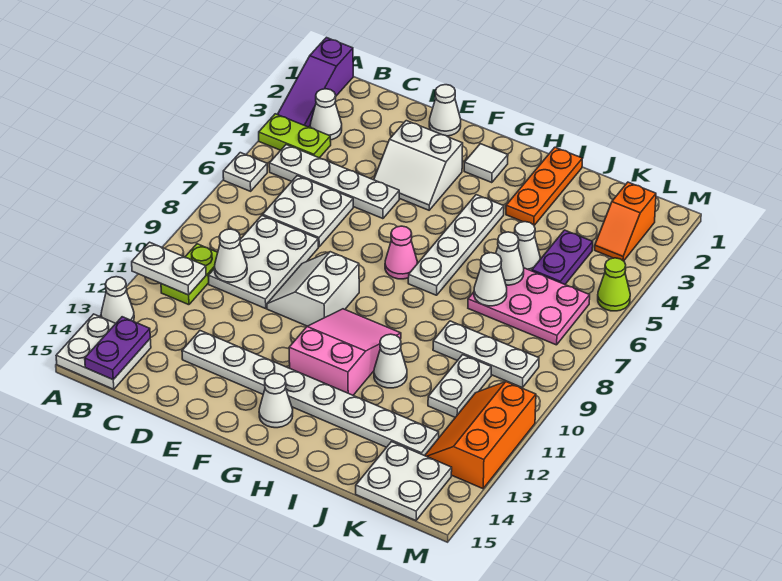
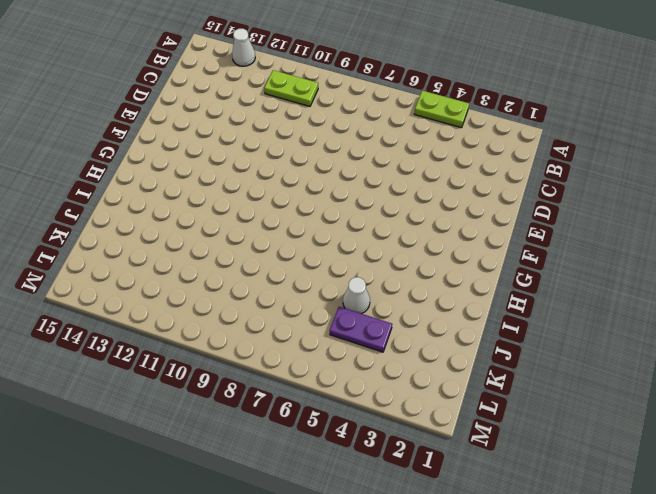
lime 1x2 plate [414,91,469,128] -> lime 1x2 plate turned to [259,114,331,158]
none -> purple 1x3 slope [277,38,353,127]
none -> white 1x1 plate [223,153,267,191]
none -> white 2x2 plate [56,314,151,389]
none -> white 1x1 cone [310,89,342,140]

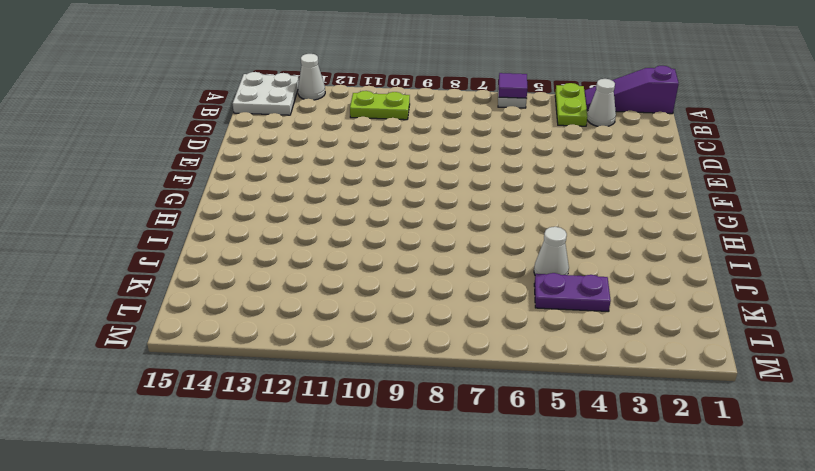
purple 1x1 tile [499,73,527,98] -> none
none -> white 1x4 plate [269,145,399,219]
none -> white 2x2 plate [263,176,353,247]
none -> white 2x3 plate [208,215,318,308]
none -> white 1x8 plate [182,331,439,456]

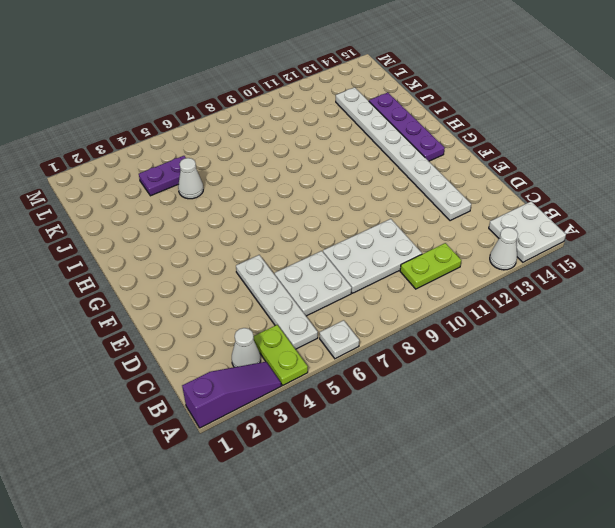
purple 1x4 plate [369,93,445,161] -> white 1x1 cone [259,374,293,428]
none -> white 1x1 cone [429,85,461,136]
none -> white 2x2 slope [374,121,463,210]
none -> white 2x2 slope [267,252,359,326]
none -> white 1x1 tile [464,144,508,183]

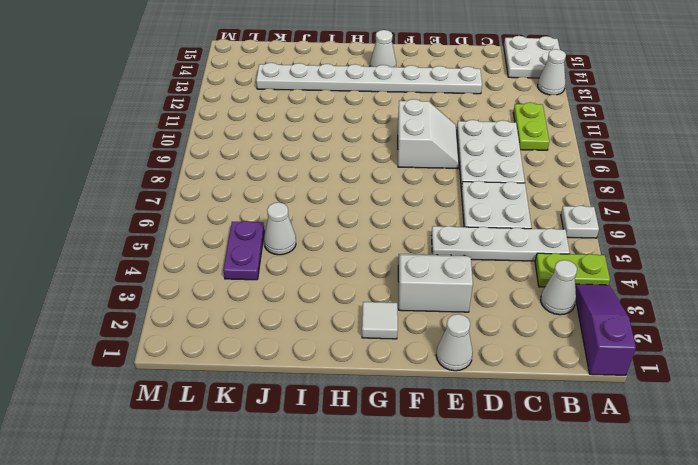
none -> pink 1x1 cone [385,226,417,279]
none -> pink 2x3 slope [289,309,401,395]
none -> white 1x4 plate [408,195,504,295]
none -> orange 1x3 plate [506,147,582,225]

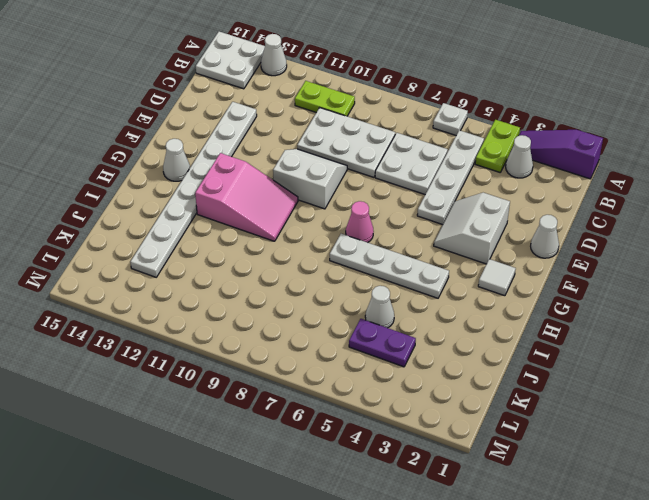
none -> orange 1x3 plate [506,147,582,225]
none -> white 1x1 cone [374,334,407,388]
none -> pink 2x3 plate [468,268,590,345]
none -> white 1x3 plate [433,321,539,387]

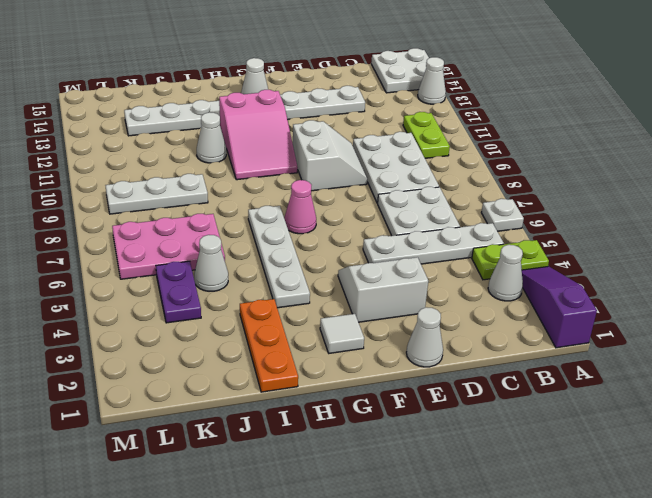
none -> white 1x2 plate [428,355,491,417]
none -> white 2x2 plate [356,442,452,521]
none -> orange 1x2 slope [595,182,656,261]
none -> orange 2x3 slope [425,382,536,489]

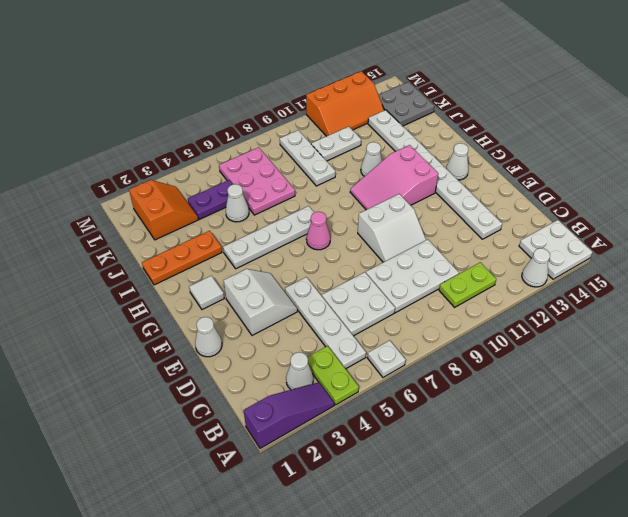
orange 2x2 slope [129,180,198,240] -> orange 1x2 slope [595,182,656,261]
grey 2x2 plate [379,82,434,126] -> white 2x2 plate [356,442,452,521]
none -> lime 1x1 cone [598,258,630,311]
none -> white 1x2 plate [132,242,206,295]
none -> purple 1x2 plate [85,317,150,380]
none -> white 1x1 cone [214,229,247,282]

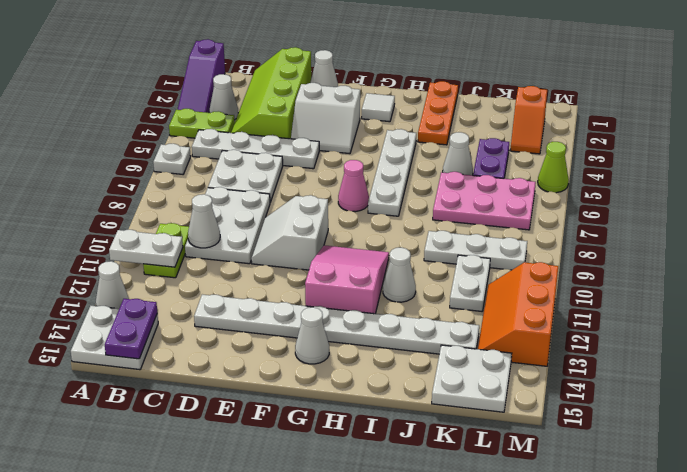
lime 2x4 slope [231,47,311,139] -> none
none -> white 1x1 cone [496,232,524,285]
none -> white 1x1 cone [474,253,507,306]

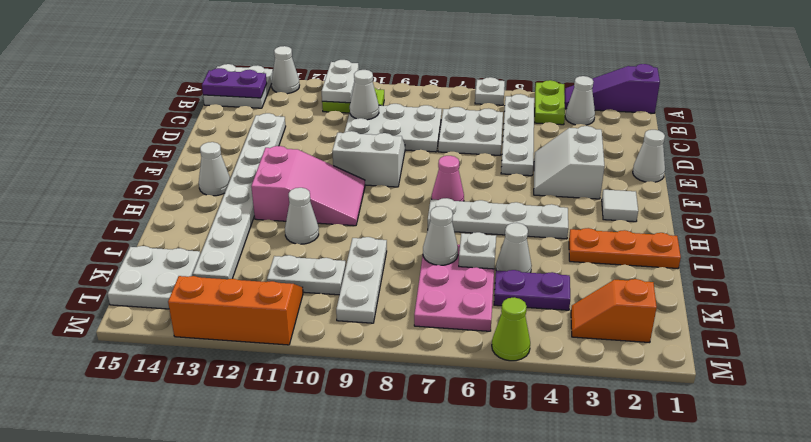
white 1x1 plate [459,232,496,269] -> white 1x1 cone [496,232,524,285]

